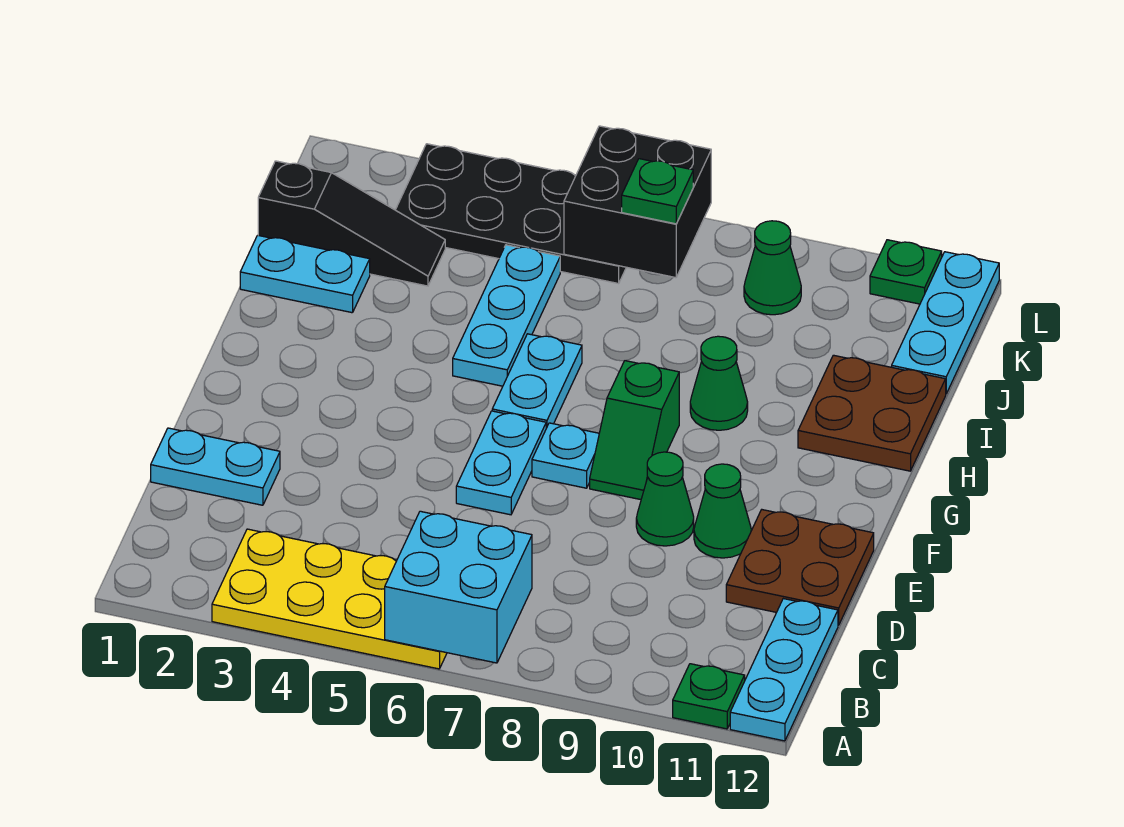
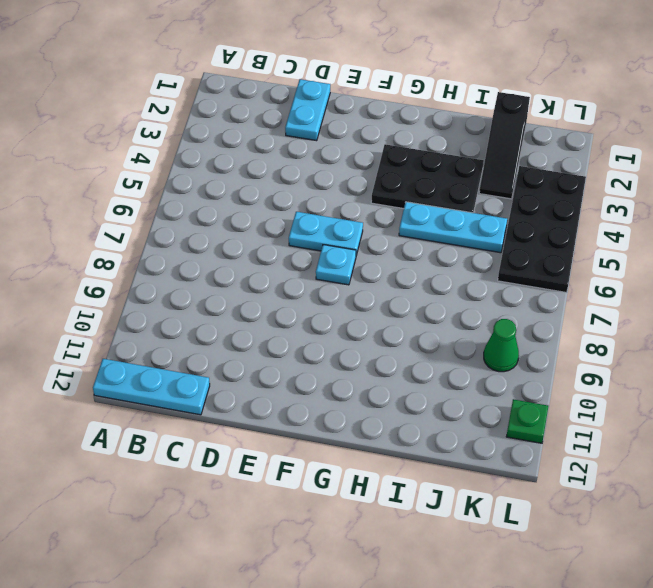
black 2x3 plate [371,144,484,213] -> none
none -> yellow 2x4 plate [212,529,447,669]
none -> green 1x1 plate [673,664,745,729]
none -> brown 2x2 plate [726,510,874,625]

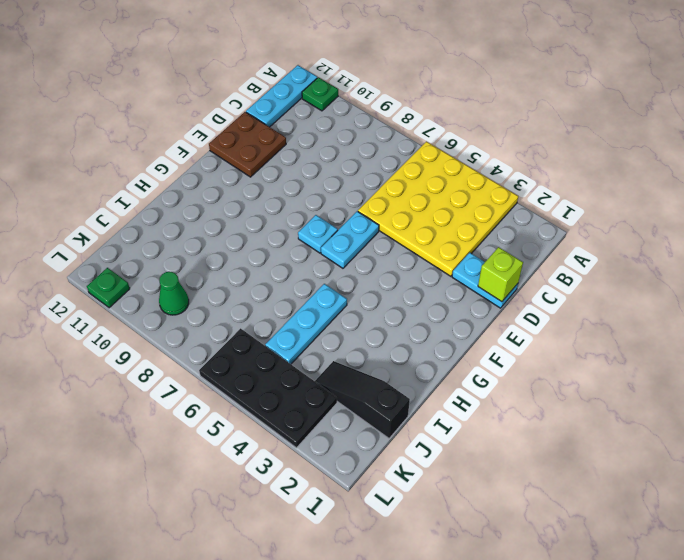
yellow 4x4 plate [358,142,518,276] -> yellow 2x4 plate [212,529,447,669]
lime 1x1 brick [478,247,523,302] -> none
none -> green 1x1 cone [636,452,694,546]
none -> green 1x1 cone [694,464,751,558]
none -> green 1x2 slope [590,361,679,500]

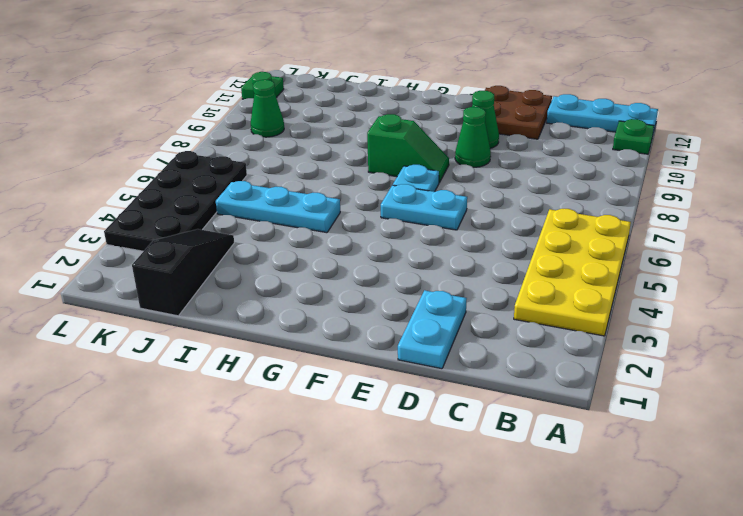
none -> cyan 1x2 plate [492,334,582,428]
none -> green 1x1 cone [690,336,748,430]
none -> brown 2x2 plate [798,355,946,471]

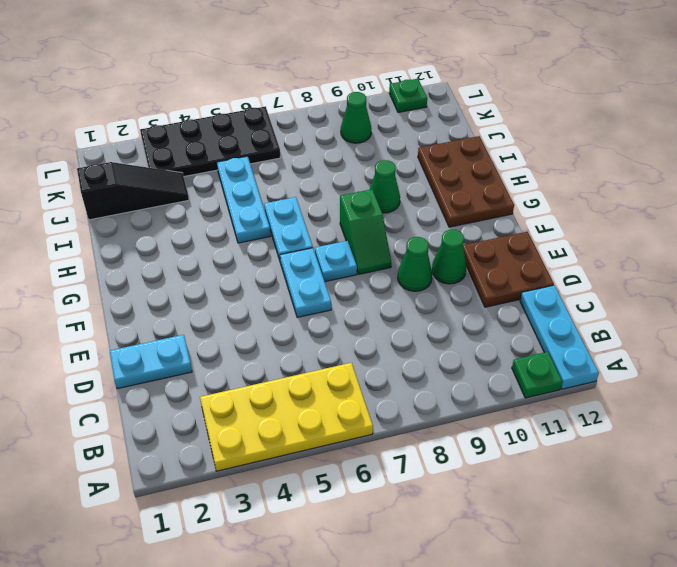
brown 2x3 plate [418,136,514,227] -> brown 2x2 plate [798,355,946,471]
none -> cyan 1x2 plate [240,235,370,313]
none -> cyan 1x3 plate [892,252,999,394]
none -> cyan 2x2 brick [385,511,532,663]

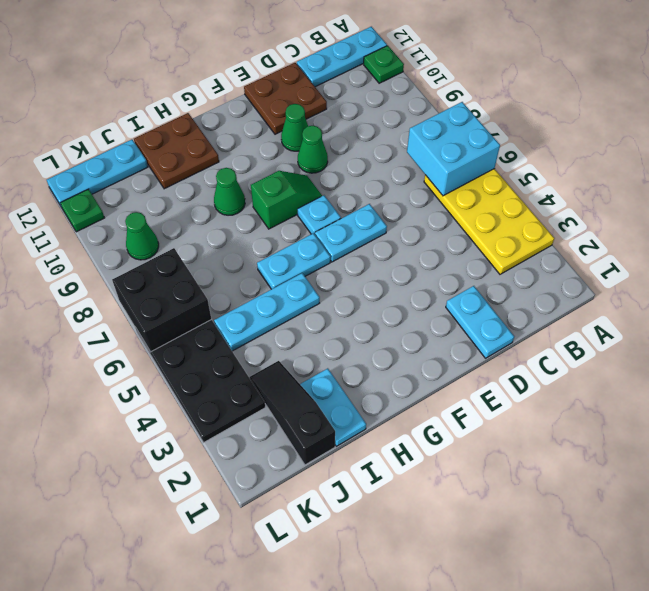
none -> green 1x1 plate [622,159,693,224]

